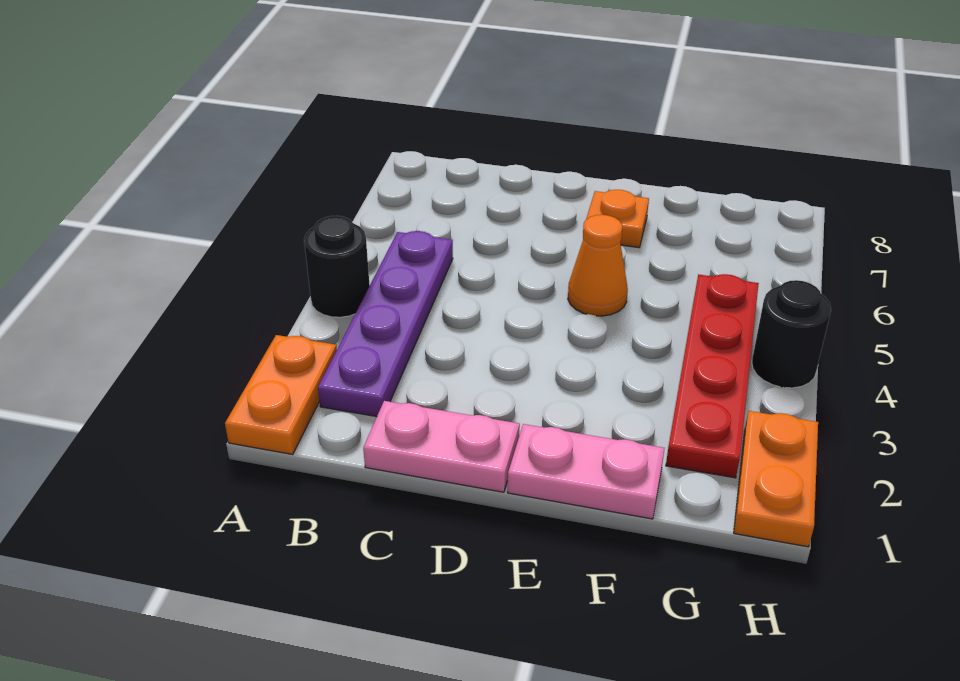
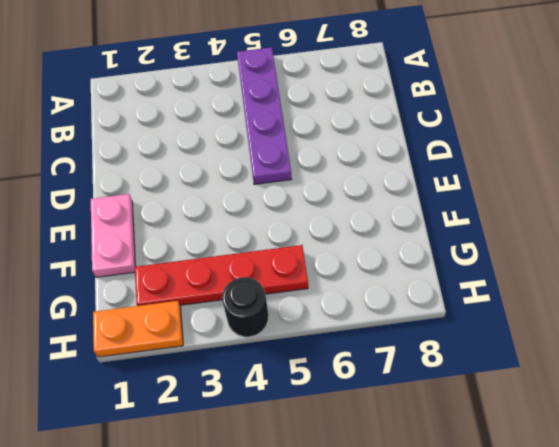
purple 1x4 plate [237,47,292,184] -> purple 1x4 plate turned to [318,231,453,417]
none -> orange 1x2 plate [225,335,337,454]
none -> black 1x1 round brick [304,216,370,317]

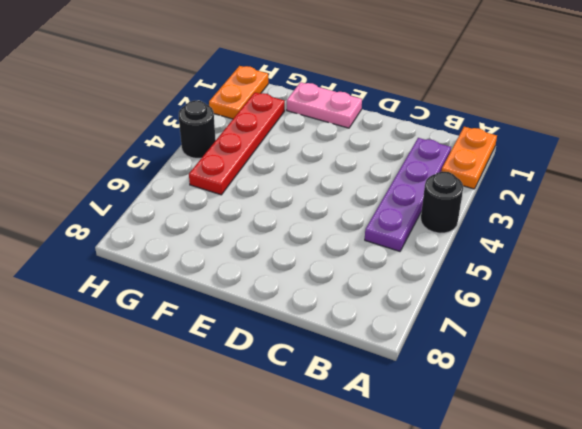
none -> pink 1x2 plate [363,401,520,492]
none -> orange 1x1 cone [568,215,628,316]

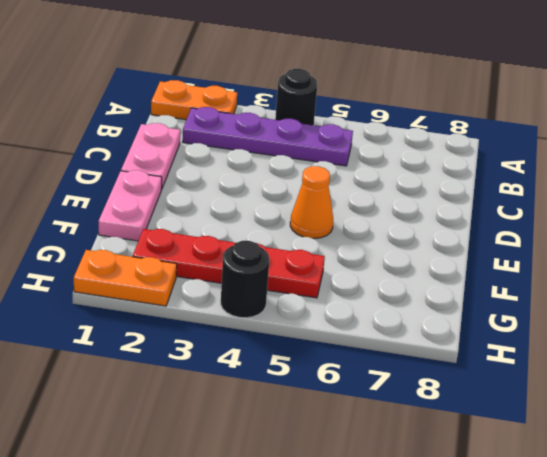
none -> orange 1x1 plate [586,190,649,248]

